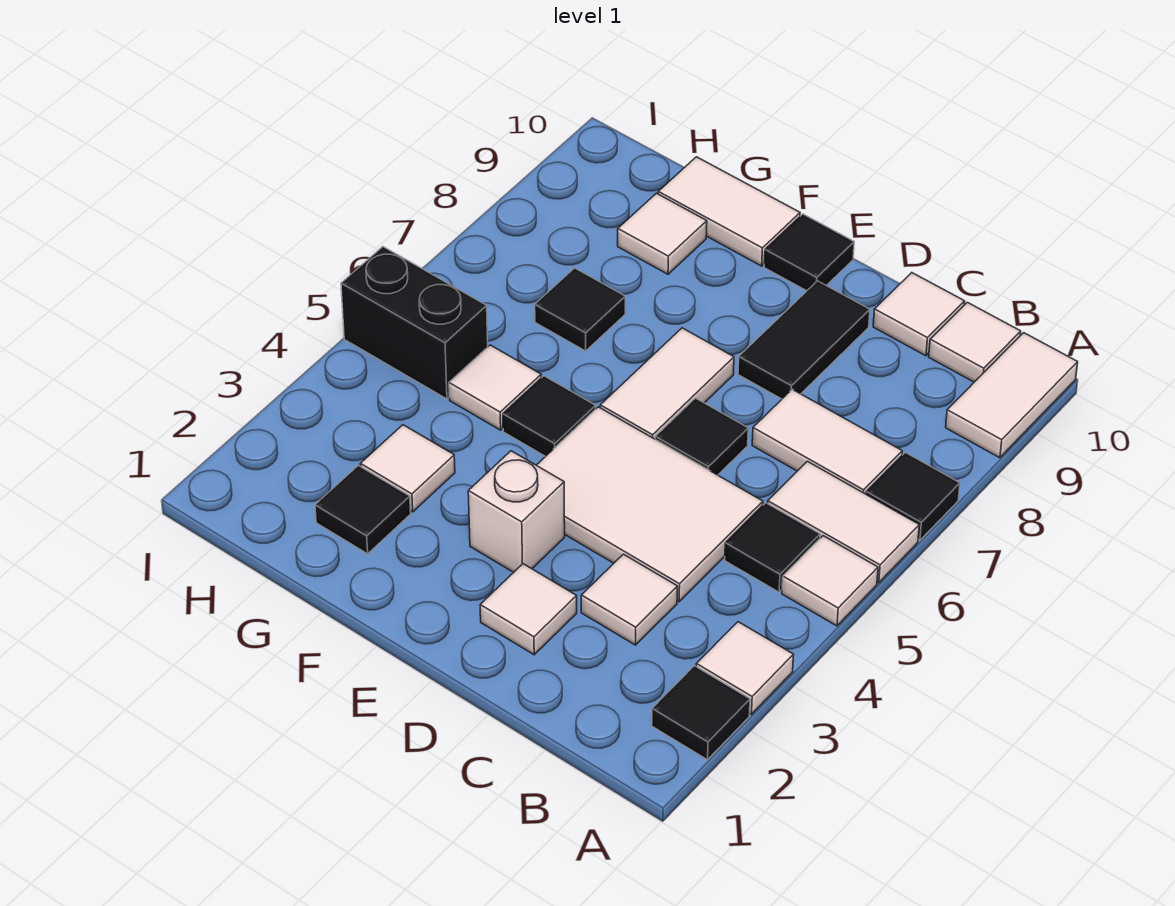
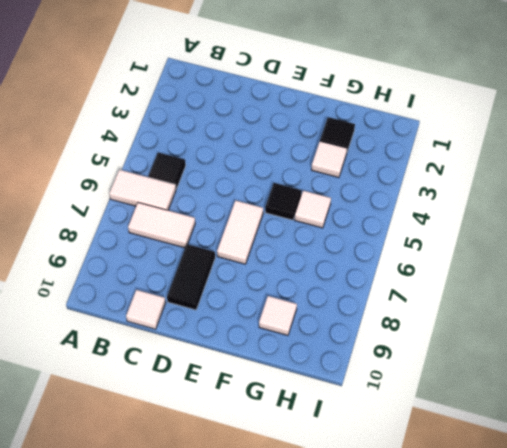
none -> black 1x1 tile [652,666,750,760]
none -> white 1x1 tile [696,622,794,714]
none -> white 1x1 tile [782,536,878,626]

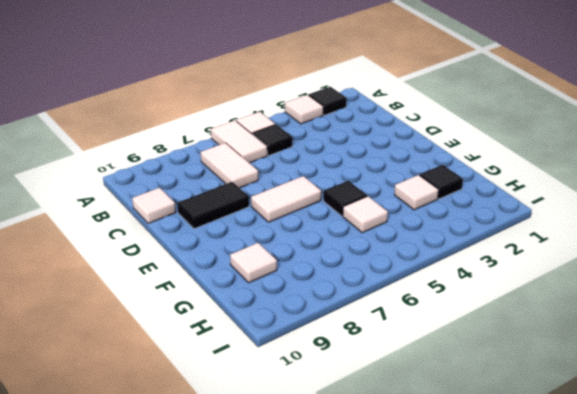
none -> black 1x1 tile [866,452,960,540]
none -> white 1x2 tile [946,333,1078,458]
none -> white 1x1 tile [929,302,1021,382]

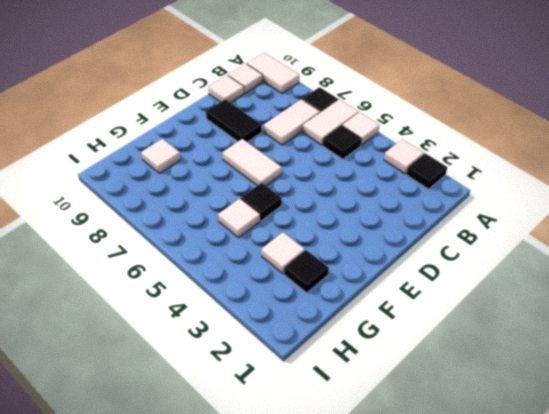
none -> white 1x1 tile [581,554,677,645]
none -> white 2x3 tile [537,407,763,602]
none -> white 1x1 tile [480,564,577,655]

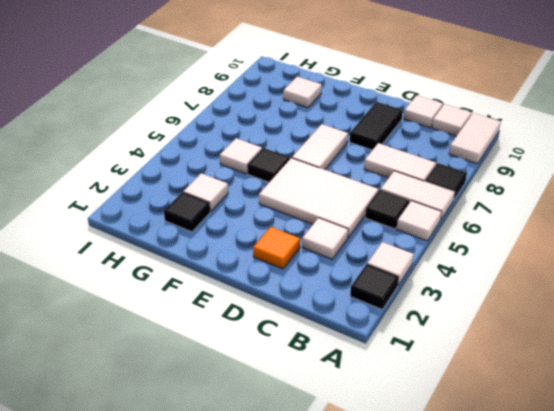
orange 1x1 tile [253,227,300,269] -> white 1x1 tile [480,564,577,655]
none -> black 1x1 tile [655,398,748,475]
none -> white 1x1 brick [468,451,565,572]
none -> black 1x1 tile [764,214,854,291]

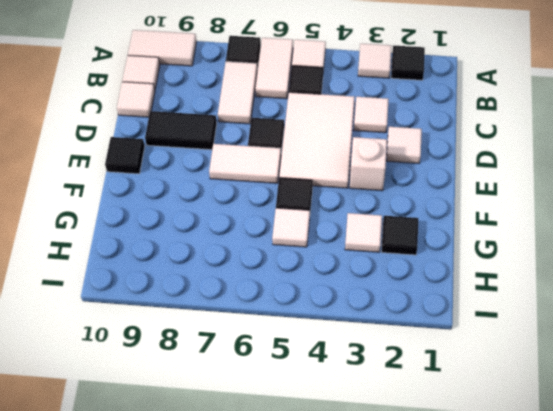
none -> white 1x2 tile [658,157,800,266]
none -> black 1x1 tile [535,268,625,351]
none -> white 1x1 tile [618,193,707,274]

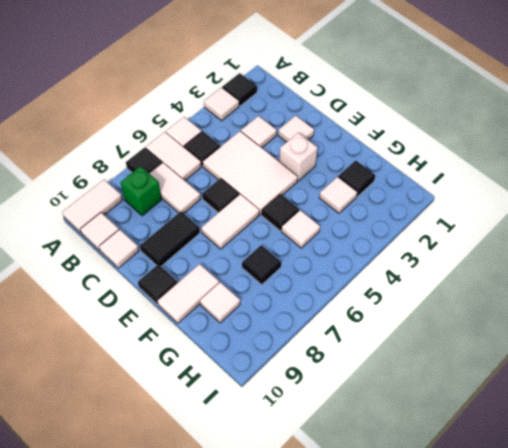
green 1x1 brick [120,166,162,216] -> none
white 1x2 tile [158,264,219,323] -> white 1x2 tile turned to [658,157,800,266]
none -> black 1x2 brick [341,247,488,399]

